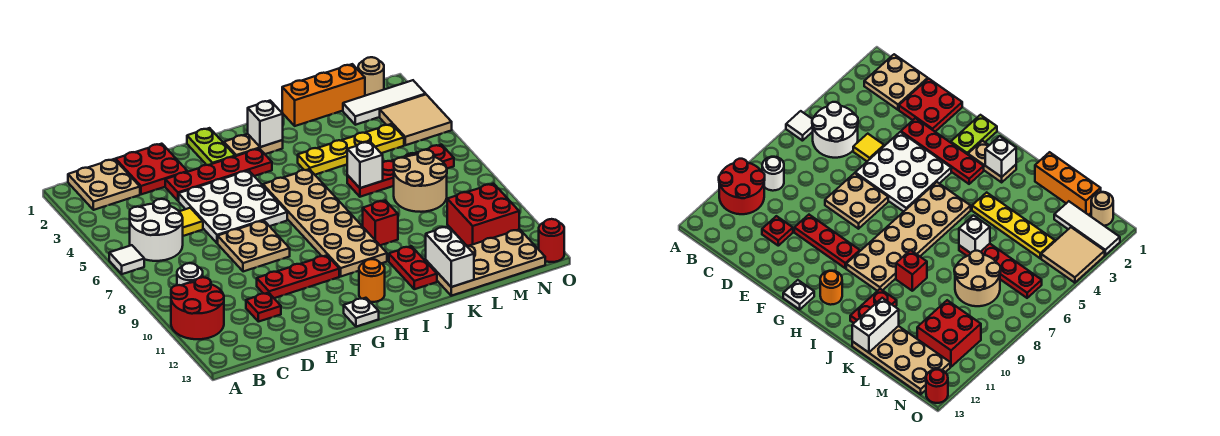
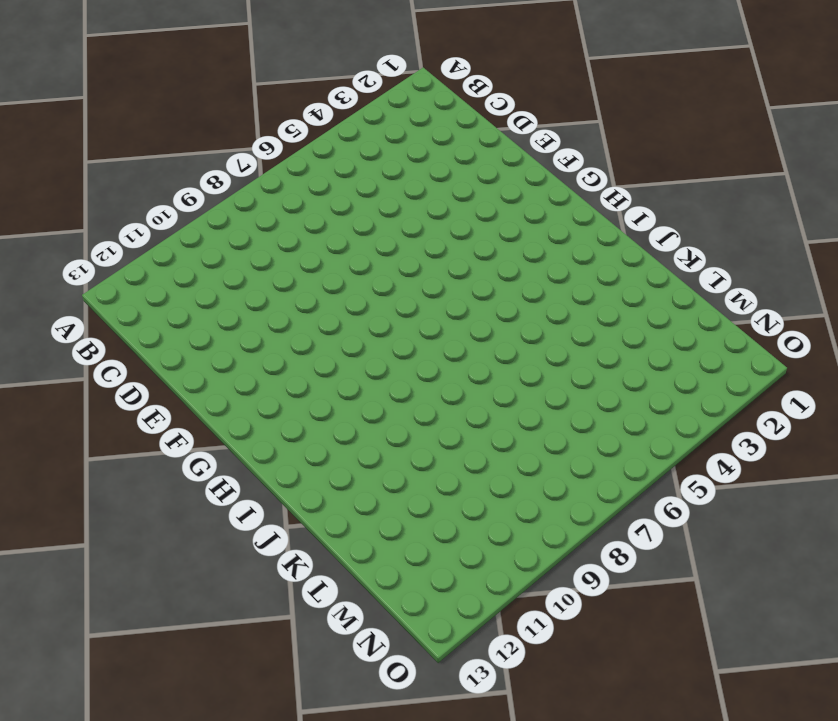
none -> white 1x1 tile [109,245,144,274]
none -> red 2x2 round brick [171,277,224,339]
none -> tan 2x2 plate [68,159,140,210]
none -> white 2x2 round brick [130,199,183,261]

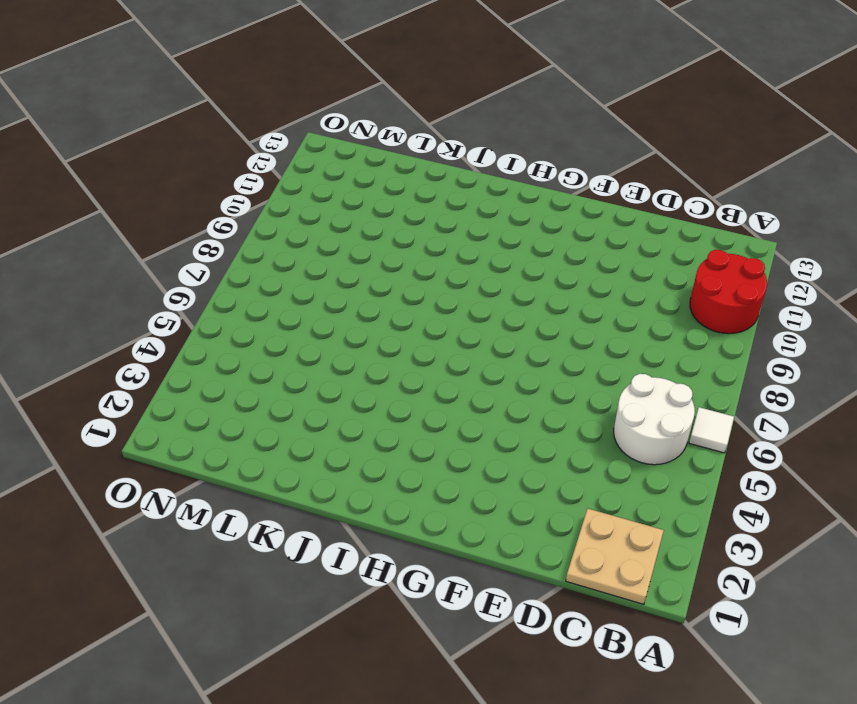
none -> white 1x1 round brick [177,263,203,285]
none -> red 2x2 plate [116,144,188,194]
none -> yellow 1x1 tile [179,208,203,236]
none -> red 1x1 plate [246,293,281,322]

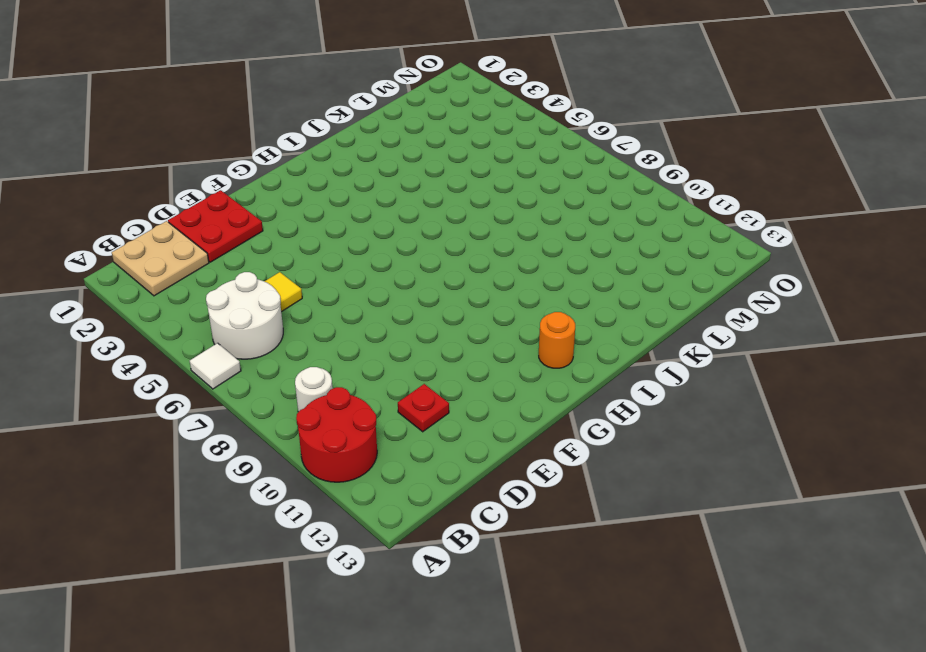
none -> red 1x4 plate [165,149,272,201]
none -> white 3x3 plate [179,170,287,243]
none -> tan 2x2 plate [218,221,290,272]
none -> red 1x3 plate [257,255,339,298]

